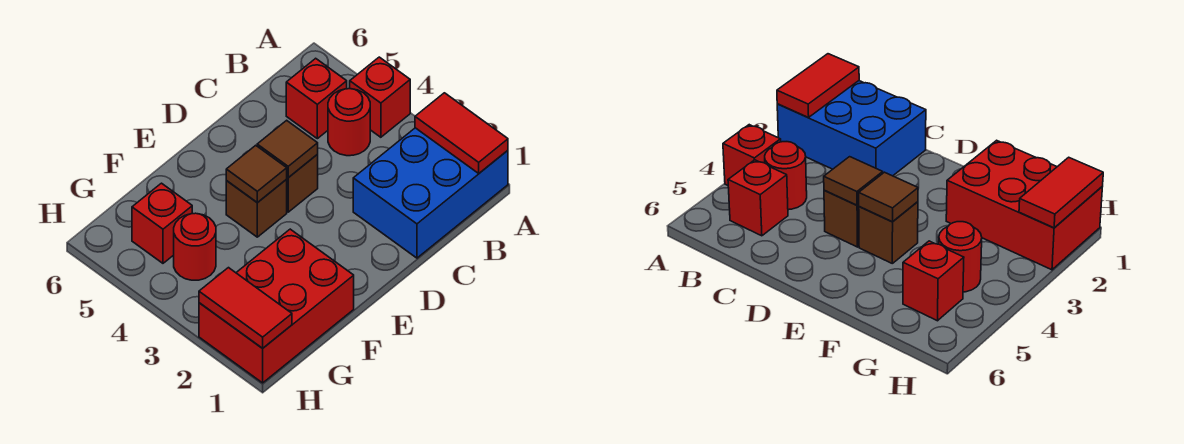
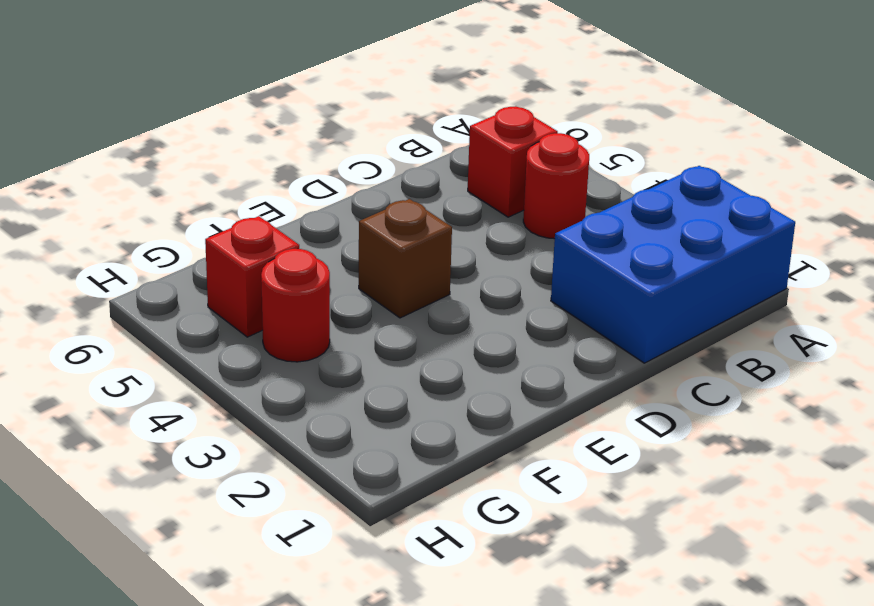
none -> red 1x1 brick [350,57,410,137]
none -> brown 1x1 brick [286,155,318,212]
none -> red 2x3 brick [199,229,354,383]

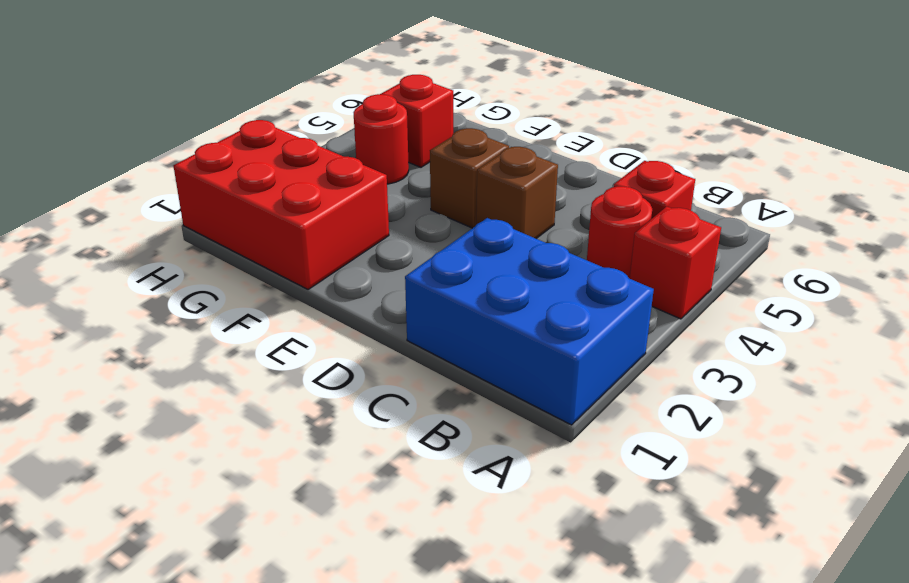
none -> red 1x2 tile [415,93,508,173]
none -> brown 1x1 tile [257,120,318,178]
none -> brown 1x1 tile [226,145,287,203]

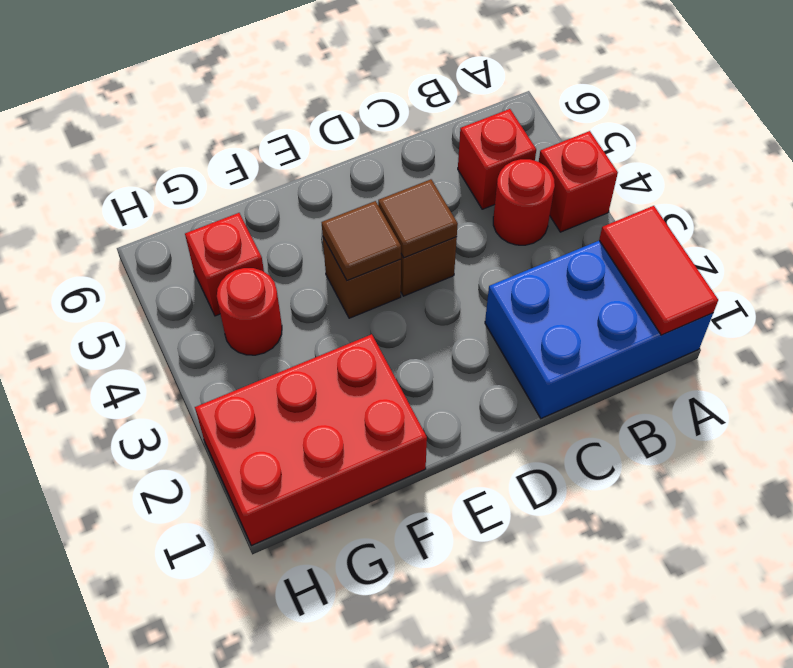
none -> red 1x2 tile [199,268,292,348]

